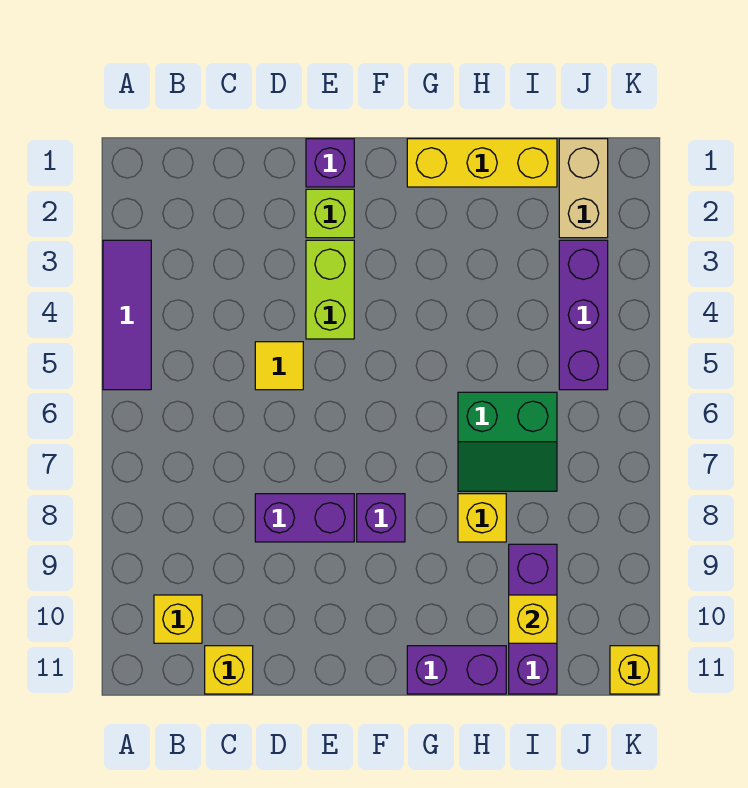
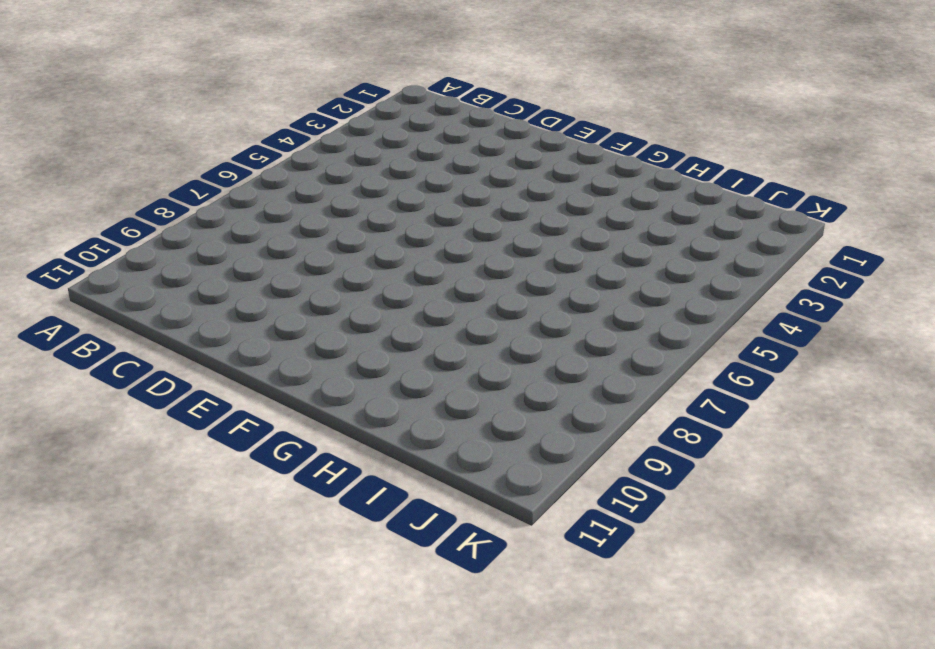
none -> purple 1x3 tile [103,240,151,390]
none -> yellow 1x1 brick [154,595,202,643]
none -> yellow 1x1 brick [205,646,253,694]

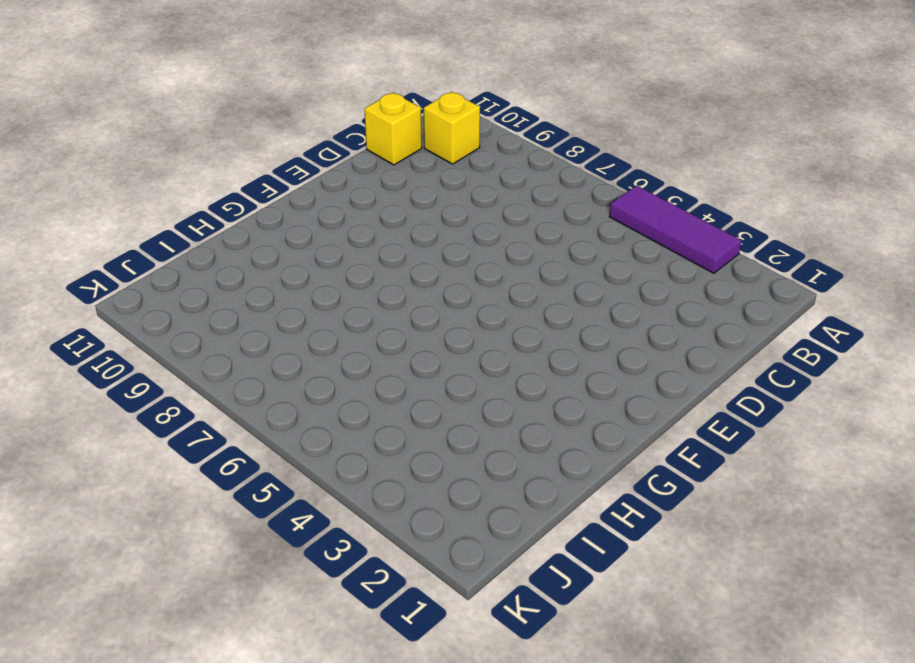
none -> yellow 1x1 tile [255,342,303,390]
none -> purple 1x2 brick [255,494,354,542]
none -> purple 1x1 brick [306,139,354,187]

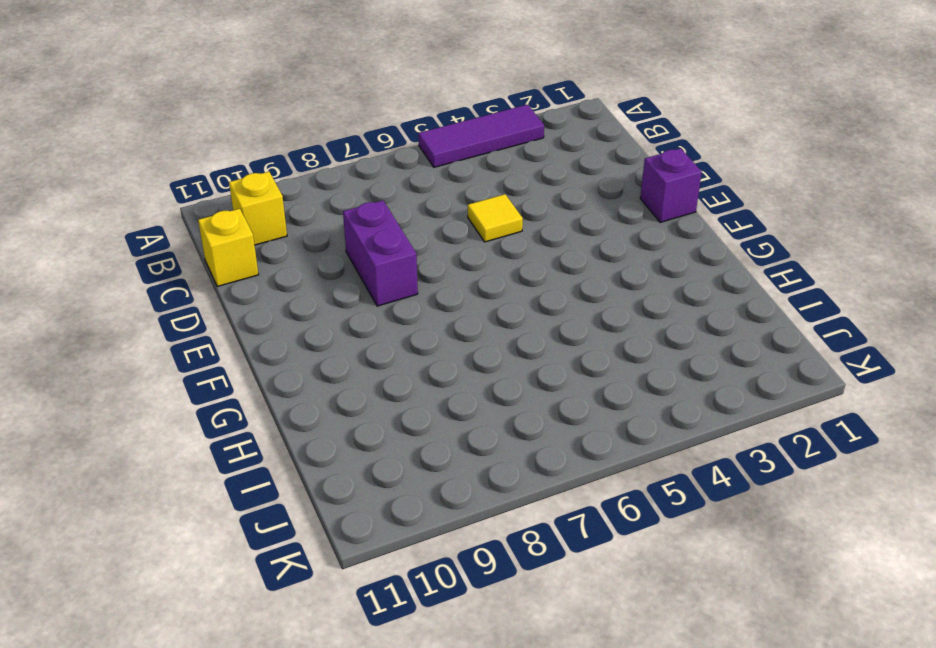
none -> lime 1x1 brick [306,189,354,238]
none -> lime 1x2 brick [306,240,354,339]
none -> purple 1x1 brick [357,494,405,542]

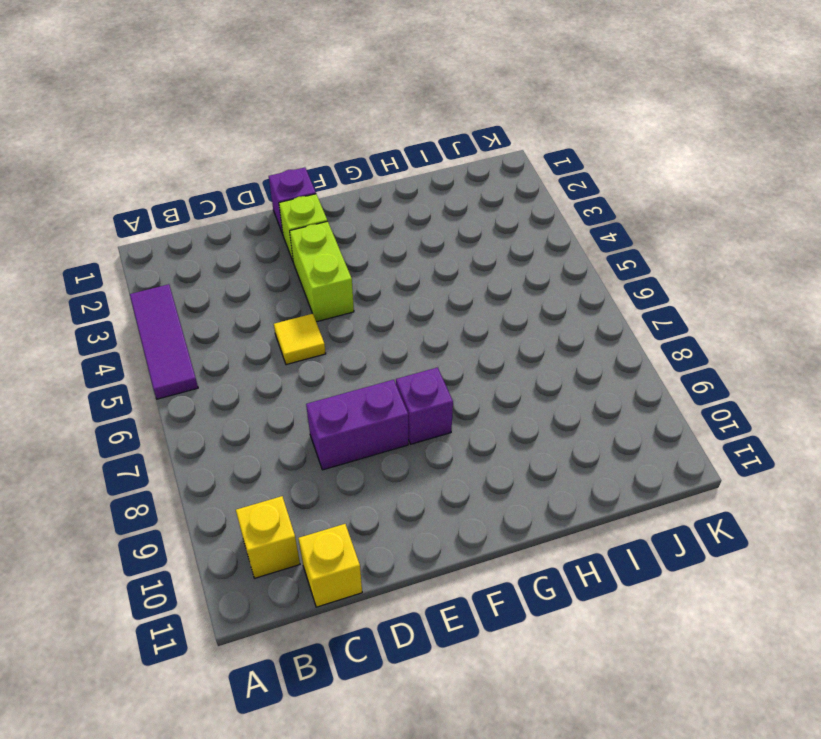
none -> yellow 1x3 brick [407,139,557,187]
none -> purple 1x2 brick [407,646,506,694]
none -> green 2x2 slope [458,392,557,491]

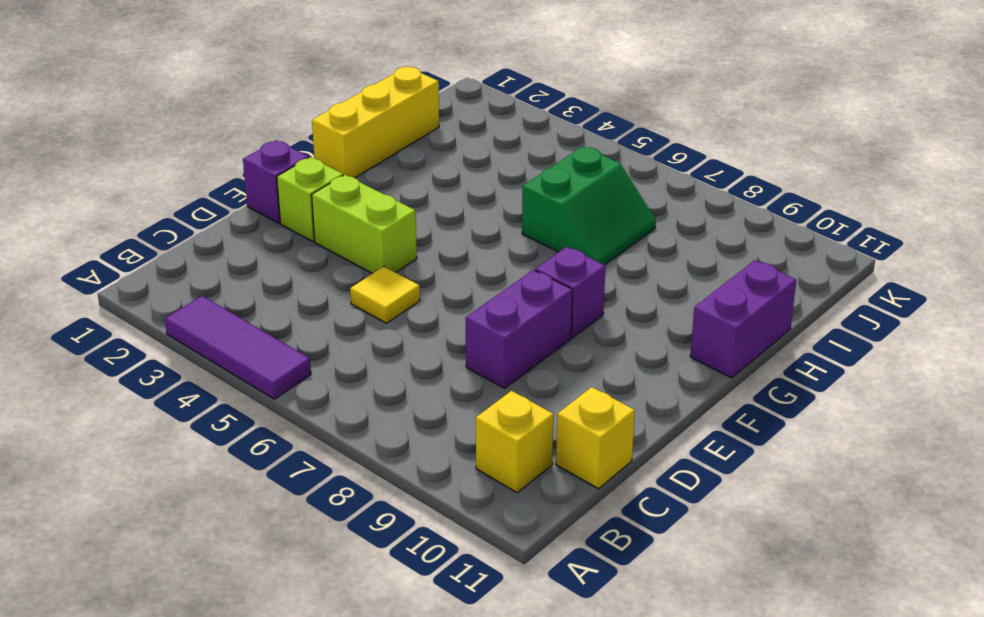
none -> yellow 1x1 brick [458,494,506,542]
none -> purple 1x3 brick [509,544,557,694]
none -> tan 1x2 brick [559,139,608,238]

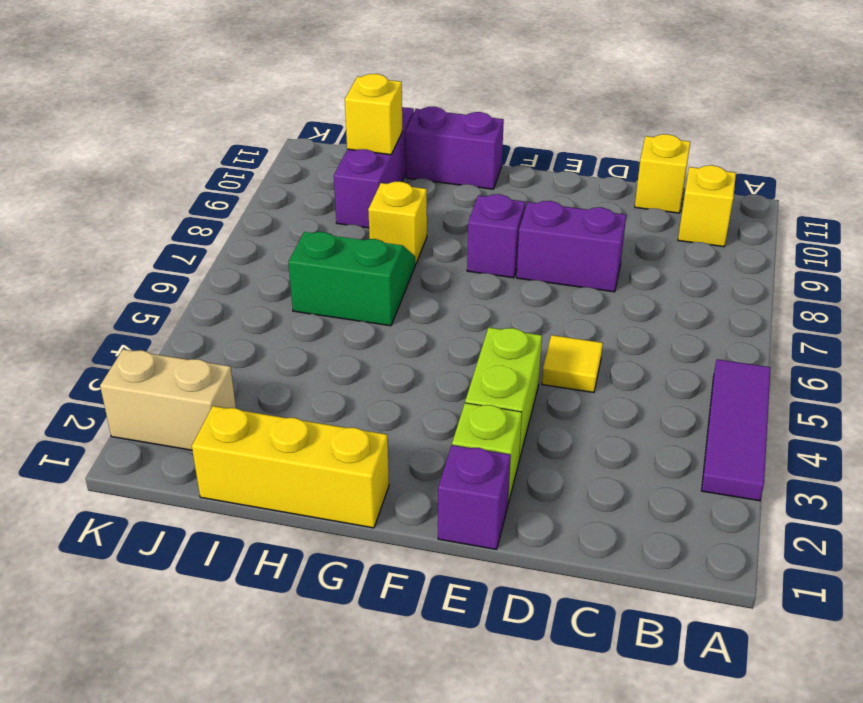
tan 1x2 brick [100,349,236,450] -> tan 1x2 brick turned to [559,139,608,238]
none -> purple 1x3 brick [559,240,608,390]
none -> yellow 1x1 brick [610,646,658,694]

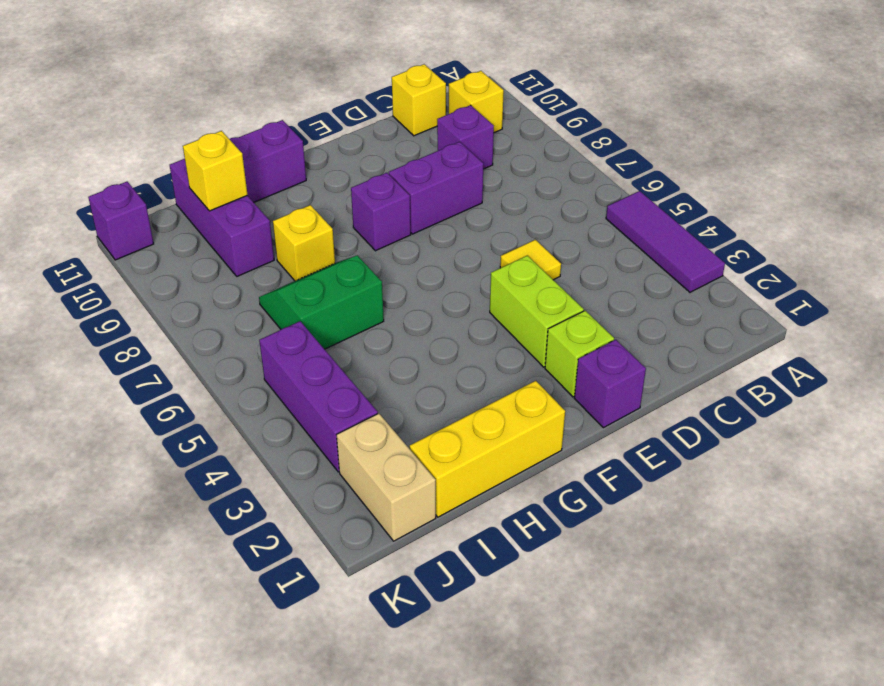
purple 1x1 brick [437,105,494,169] -> none
purple 1x1 brick [88,182,154,260] -> yellow 1x1 brick [610,646,658,694]

